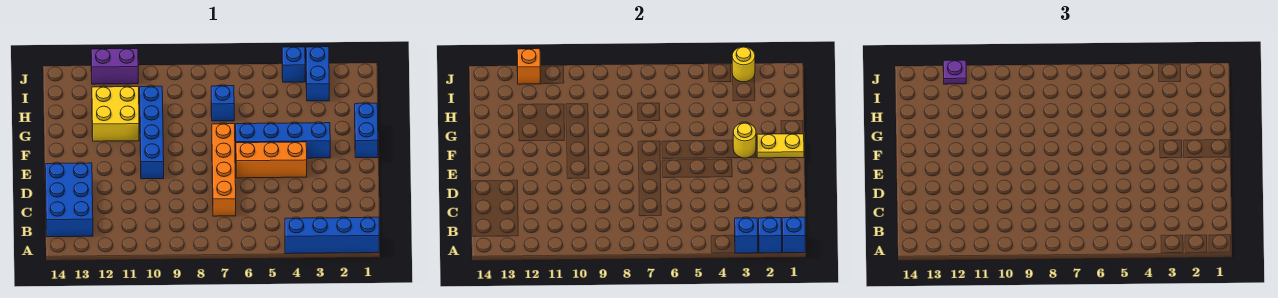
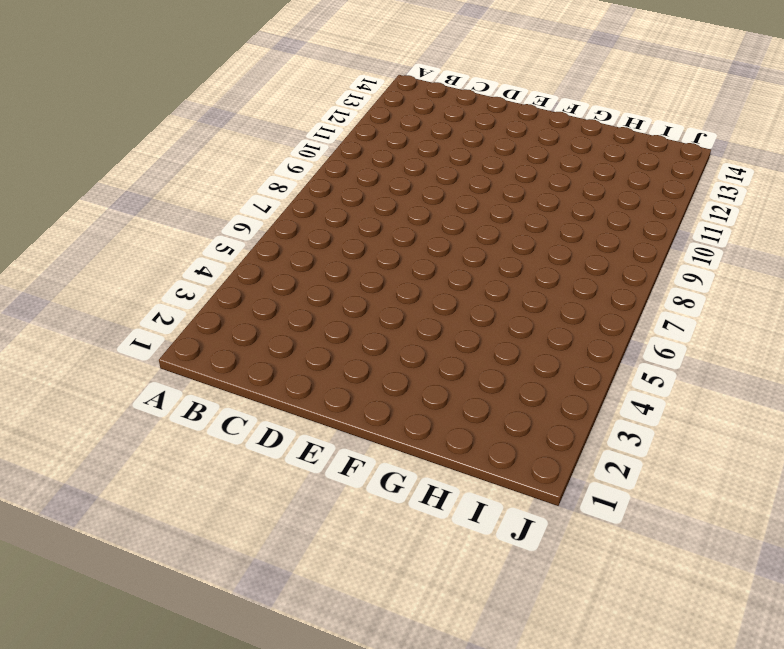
none -> blue 1x4 brick [285,217,379,254]
none -> blue 2x3 brick [45,163,93,237]
none -> orange 1x4 brick [212,124,236,216]

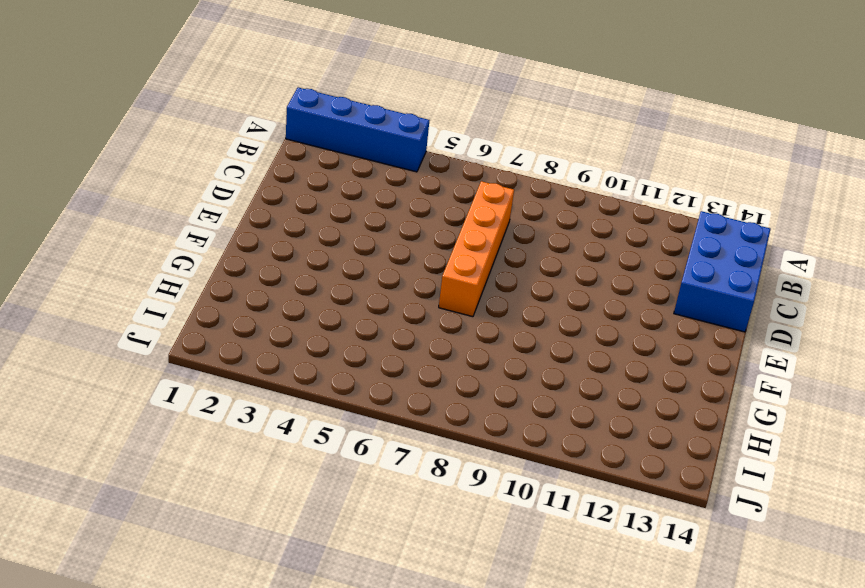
none -> orange 1x3 brick [236,142,307,178]
none -> blue 1x4 brick [140,86,164,179]
none -> blue 1x2 brick [355,103,378,158]

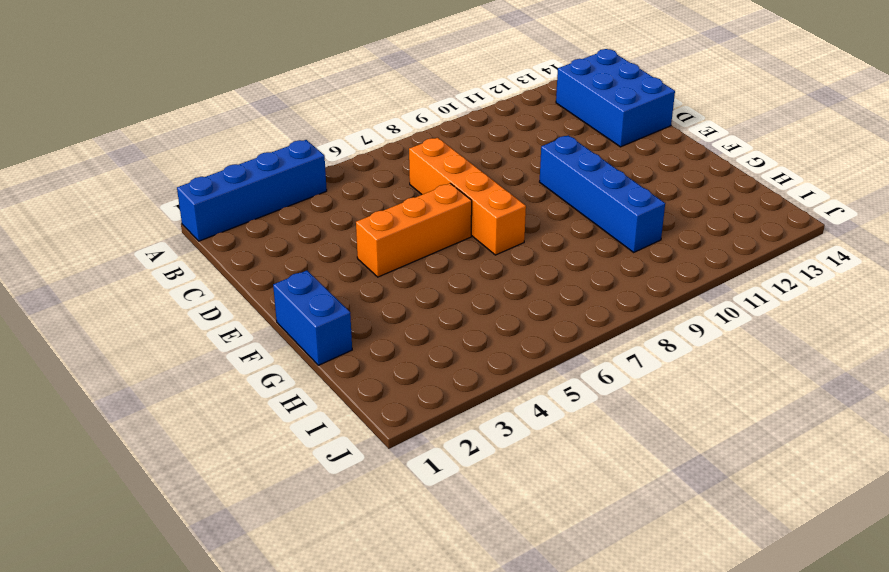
none -> blue 1x4 brick [236,123,330,158]
none -> yellow 2x2 brick [92,87,139,141]
none -> blue 1x1 brick [211,86,234,121]

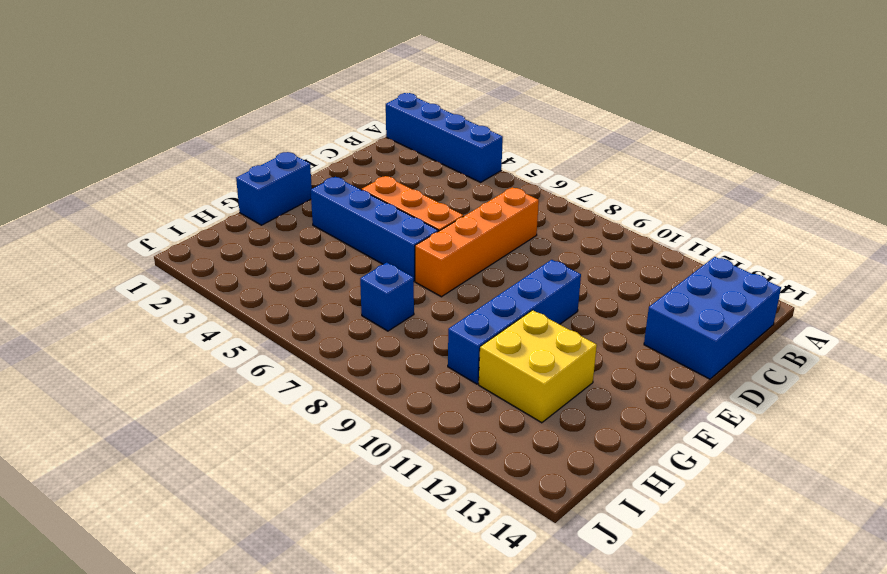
none -> blue 1x2 brick [306,47,329,101]
none -> blue 1x1 brick [282,47,305,82]
none -> purple 1x2 brick [91,49,138,84]

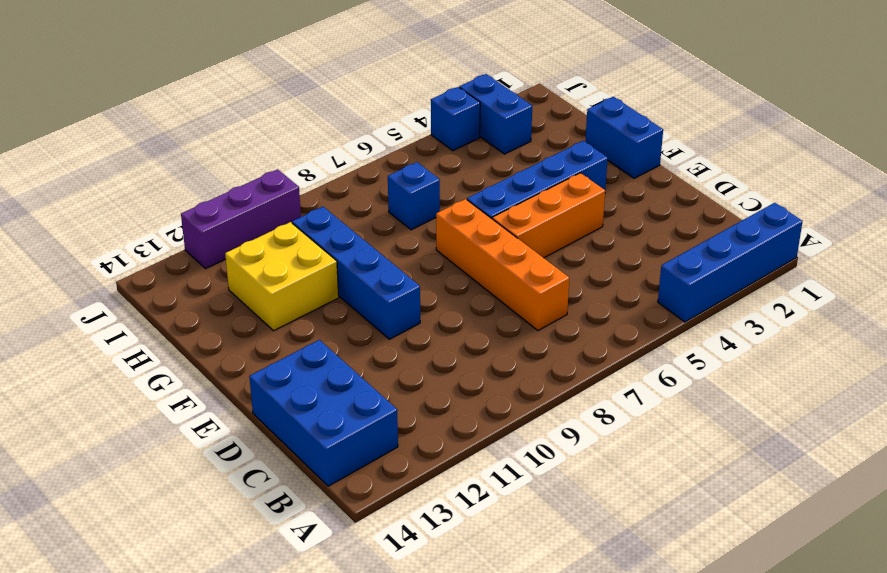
purple 1x3 brick [181,169,301,268] -> purple 1x2 brick [91,49,138,84]
none -> blue 1x1 brick [782,217,805,253]
none -> blue 1x1 brick [759,218,782,253]
none -> blue 1x1 brick [735,218,758,253]

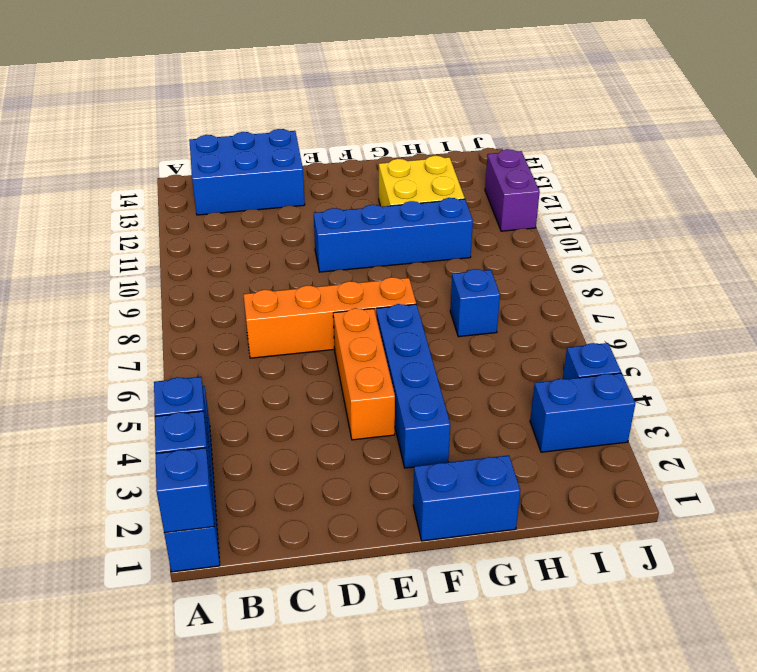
none -> yellow 1x2 plate [757,134,804,158]
none -> yellow 1x1 round brick [733,123,756,158]
none -> yellow 1x1 round brick [732,47,755,82]

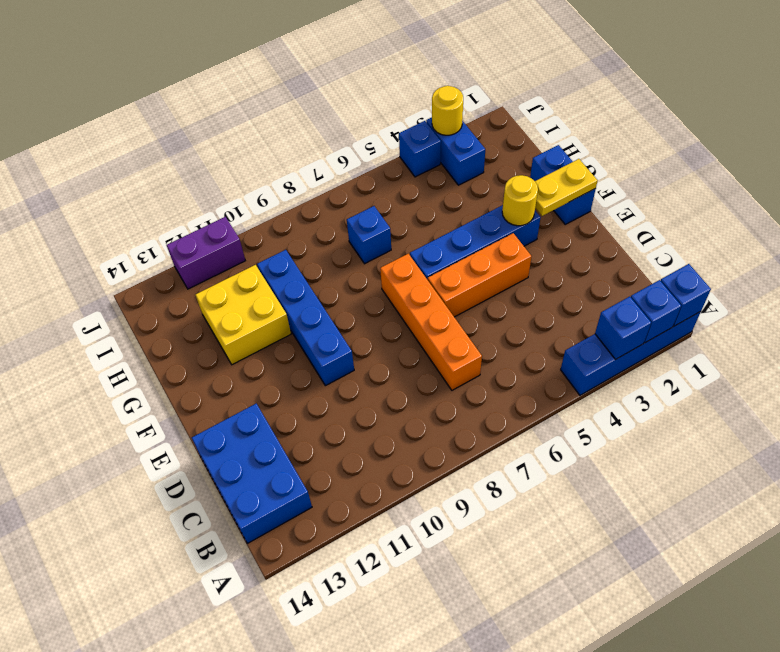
none -> orange 1x1 brick [517,49,540,84]
none -> purple 1x1 plate [943,60,966,84]

